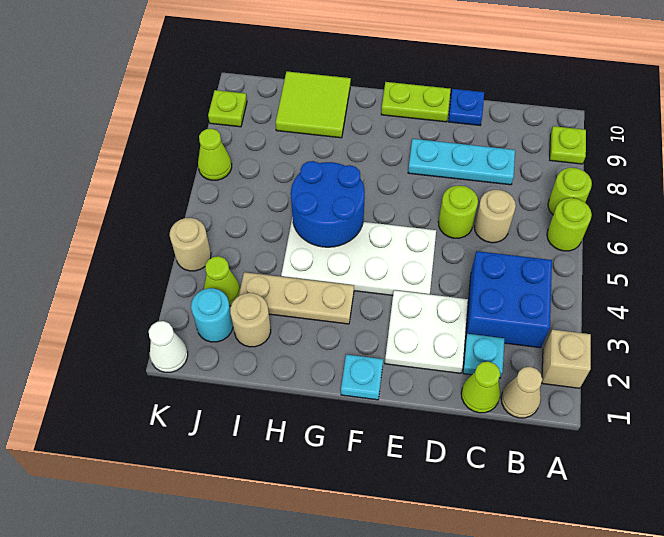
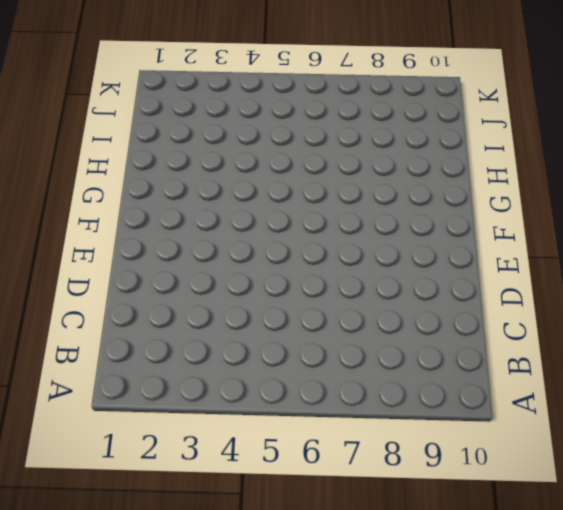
none -> tan 1x1 brick [542,330,591,388]
none -> lime 1x1 round brick [547,198,592,251]
none -> lime 1x1 round brick [548,168,592,215]

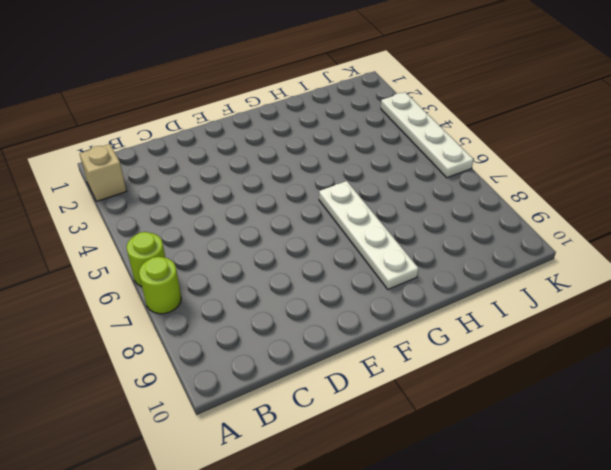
white 1x4 plate [319,181,419,289] -> none
white 1x4 plate [381,92,474,178] -> tan 1x1 round brick [170,218,211,271]
none -> lime 1x1 plate [550,126,586,164]
none -> tan 1x1 cone [501,367,542,418]
none -> blue 2x2 brick [466,251,552,348]

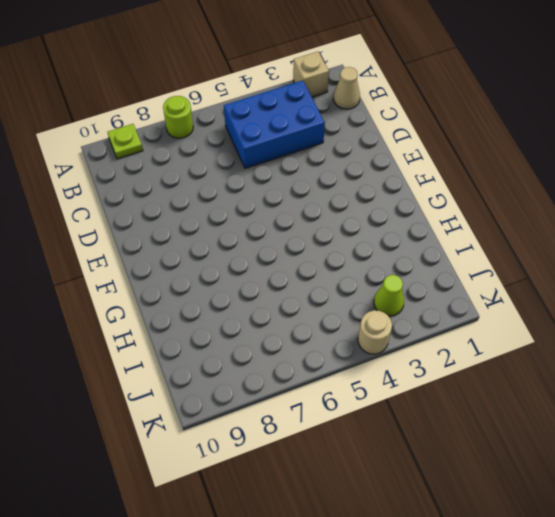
blue 2x3 brick [224,80,325,168] -> blue 2x2 brick [466,251,552,348]
none -> lime 1x1 round brick [547,198,592,251]
none -> lime 1x1 cone [461,362,500,413]
none -> cyan 1x1 plate [463,334,504,378]

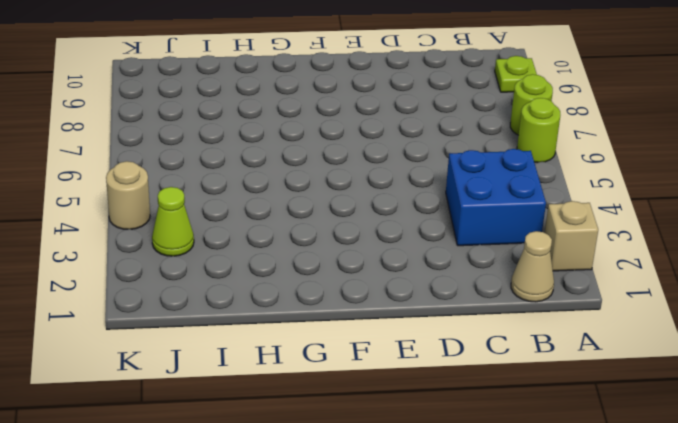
none -> lime 1x1 cone [461,362,500,413]
none -> cyan 1x1 plate [463,334,504,378]
none -> tan 1x1 round brick [474,190,516,243]

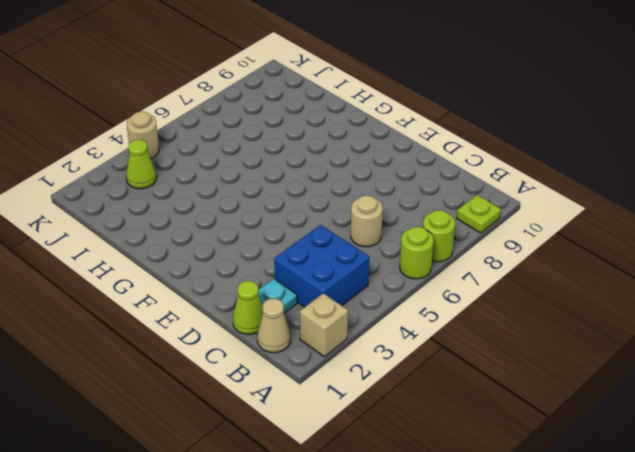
none -> cyan 1x3 plate [408,139,515,185]
none -> white 2x2 plate [385,290,468,373]
none -> lime 1x1 round brick [438,186,478,238]

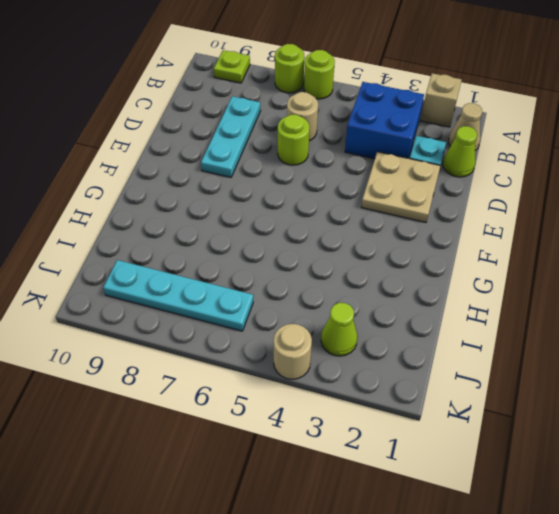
tan 2x2 plate [361,152,441,222] -> white 2x2 plate [385,290,468,373]
cyan 1x4 plate [103,260,253,331] -> none
none -> blue 1x1 plate [448,89,484,125]
none -> white 2x4 plate [281,217,436,295]
none -> lime 1x2 plate [381,82,451,122]

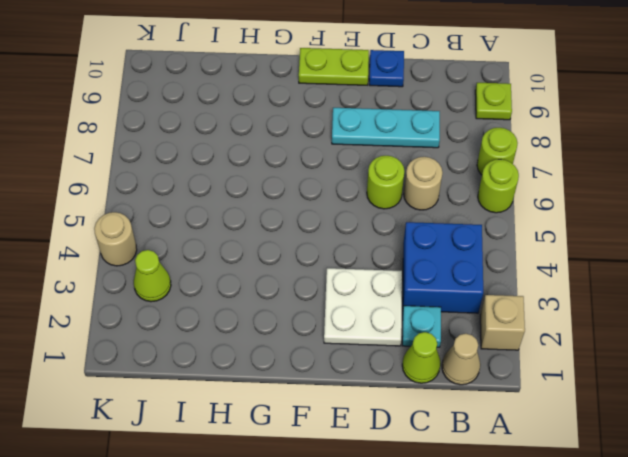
none -> white 2x4 plate [281,217,436,295]
none -> cyan 1x1 plate [341,354,383,400]
none -> tan 1x3 plate [239,272,354,324]

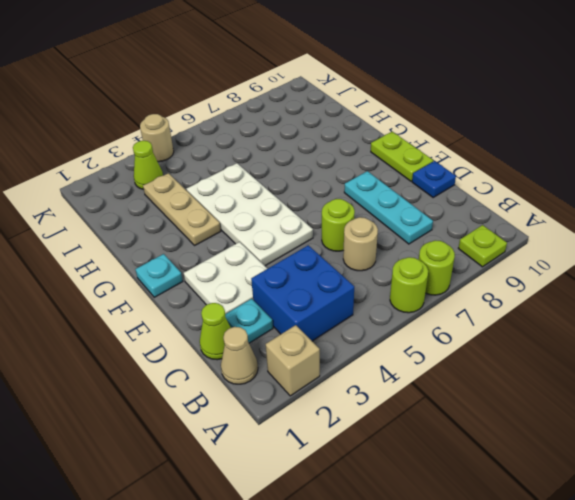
none -> lime 2x2 tile [276,72,351,138]
none -> tan 1x1 round brick [230,293,271,347]
none -> cyan 1x1 round brick [191,288,233,342]

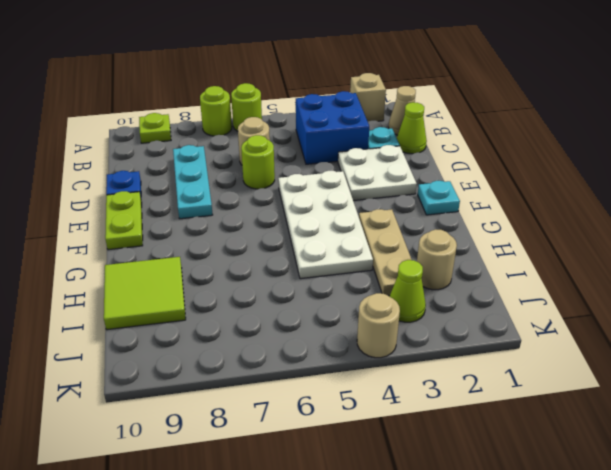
none -> cyan 1x1 round brick [191,288,233,342]
none -> white 1x1 cone [149,321,188,372]
none -> lime 1x1 cone [198,129,232,180]

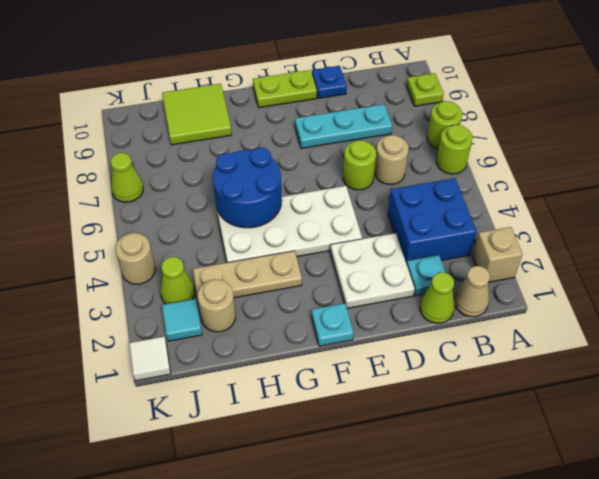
cyan 1x1 tile [162,299,202,341] -> cyan 1x1 round brick [191,288,233,342]
white 1x1 tile [129,337,171,381] -> white 1x1 cone [149,321,188,372]
none -> lime 1x1 plate [208,90,247,127]

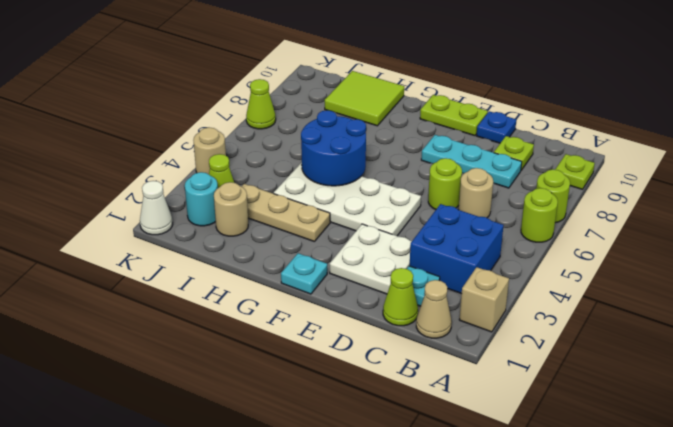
lime 1x1 plate [494,136,534,170] -> lime 1x1 plate moved to [208,90,247,127]

